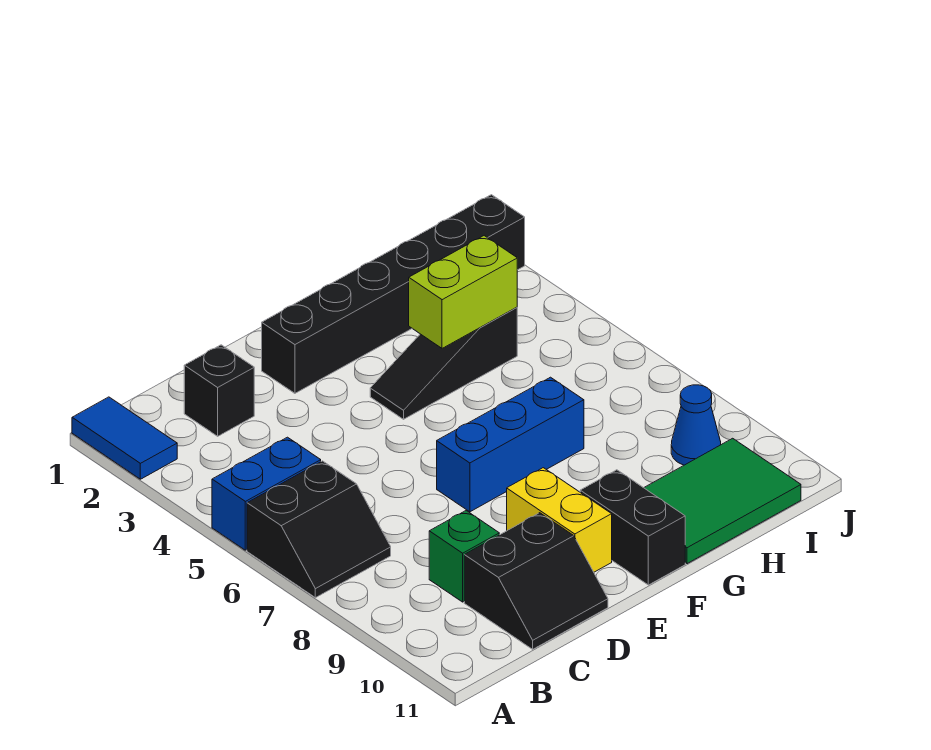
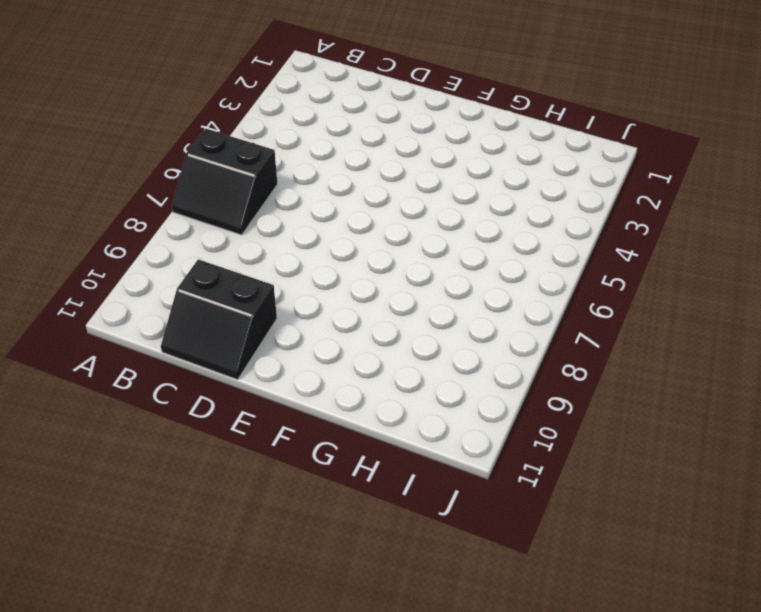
none -> blue 1x2 tile [72,397,177,479]
none -> blue 1x2 brick [212,437,321,550]
none -> black 1x1 brick [184,345,254,436]

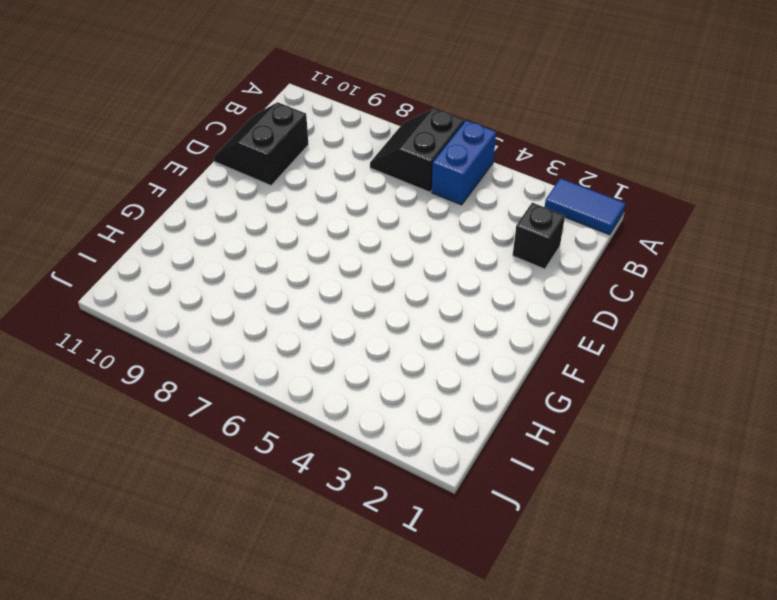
none -> green 1x1 brick [429,511,499,602]
none -> black 1x6 brick [262,195,525,393]
none -> blue 1x3 brick [437,377,584,512]

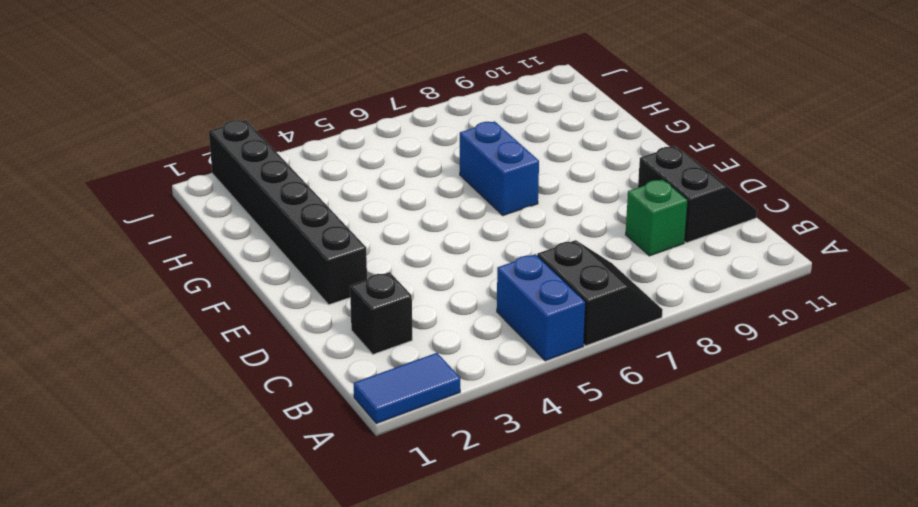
blue 1x2 brick [460,121,539,216] -> blue 1x3 brick [437,377,584,512]
none -> yellow 1x2 brick [507,468,612,572]
none -> black 1x3 slope [370,307,517,419]
none -> black 1x2 brick [580,470,685,585]

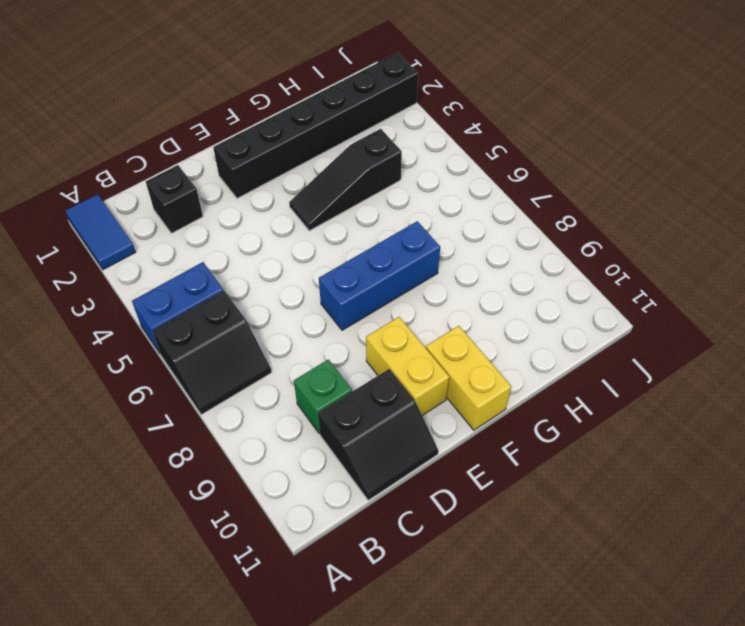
yellow 1x2 brick [426,326,511,430] -> black 1x2 brick [580,470,685,585]
none -> green 2x3 tile [644,438,801,564]
none -> blue 1x1 cone [671,385,721,465]
none -> lime 1x2 brick [409,236,517,348]

